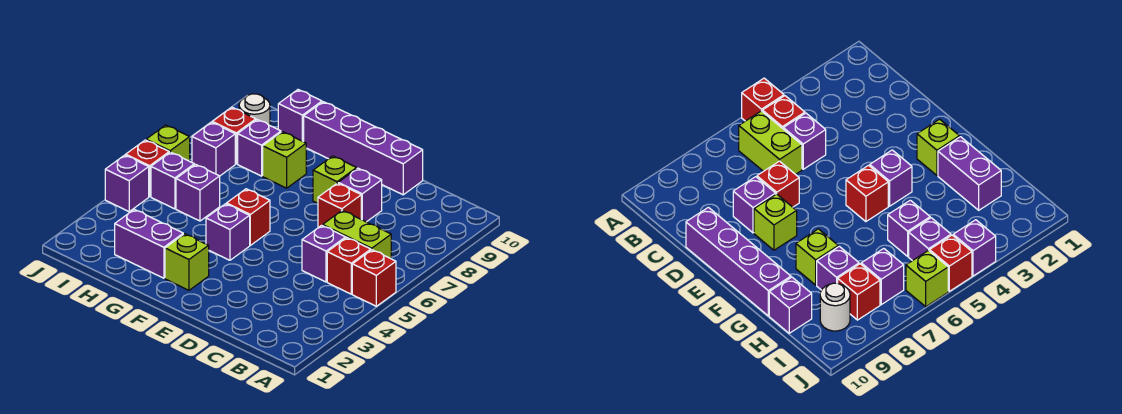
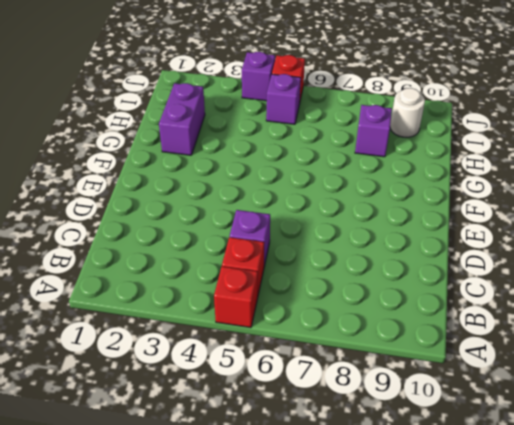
none -> lime 1x2 brick [323,210,391,259]
none -> red 1x1 brick [318,183,361,228]
none -> purple 1x1 brick [338,168,382,222]

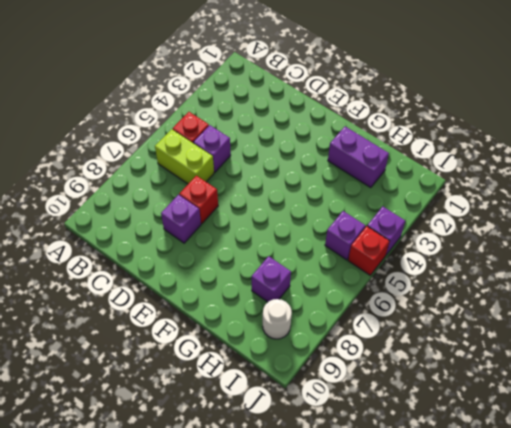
none -> red 1x1 brick [352,250,396,306]
none -> purple 1x4 brick [304,102,423,195]
none -> lime 1x1 brick [313,156,357,203]

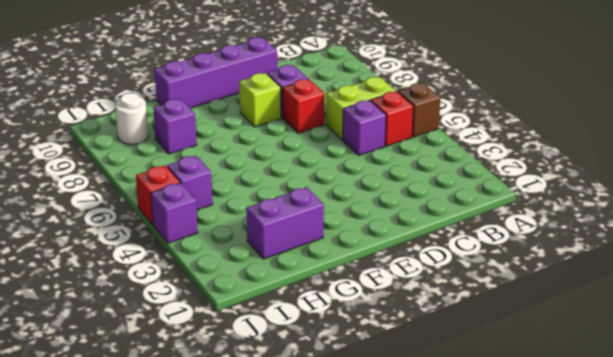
brown 1x1 brick [398,83,440,137] -> red 1x1 brick [352,250,396,306]
none -> lime 1x1 brick [165,234,209,290]
none -> purple 1x1 brick [206,204,250,260]
none -> red 1x1 brick [226,189,270,245]

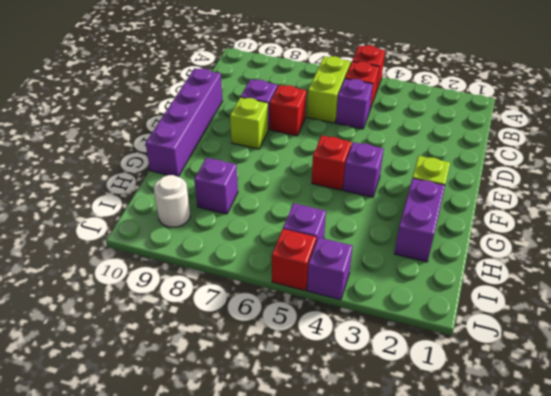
none -> lime 1x1 brick [263,132,306,188]
none -> purple 1x1 brick [176,164,220,221]
none -> purple 1x1 brick [278,90,322,142]

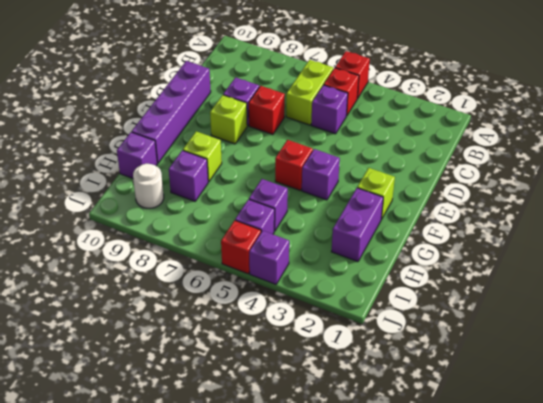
none -> purple 1x1 brick [192,122,235,176]
none -> red 1x1 brick [212,107,256,164]
none -> lime 1x1 brick [146,125,190,161]

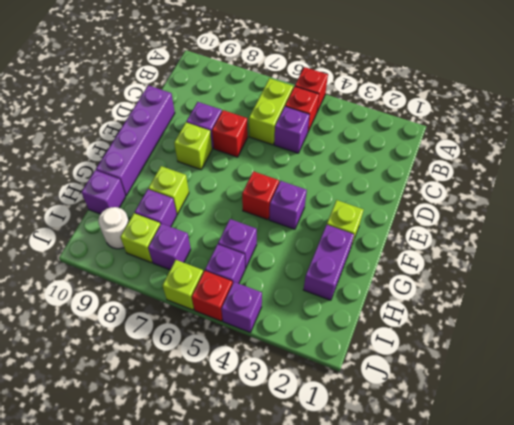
lime 1x1 brick [120,213,160,263] -> red 1x1 brick [212,107,256,164]

